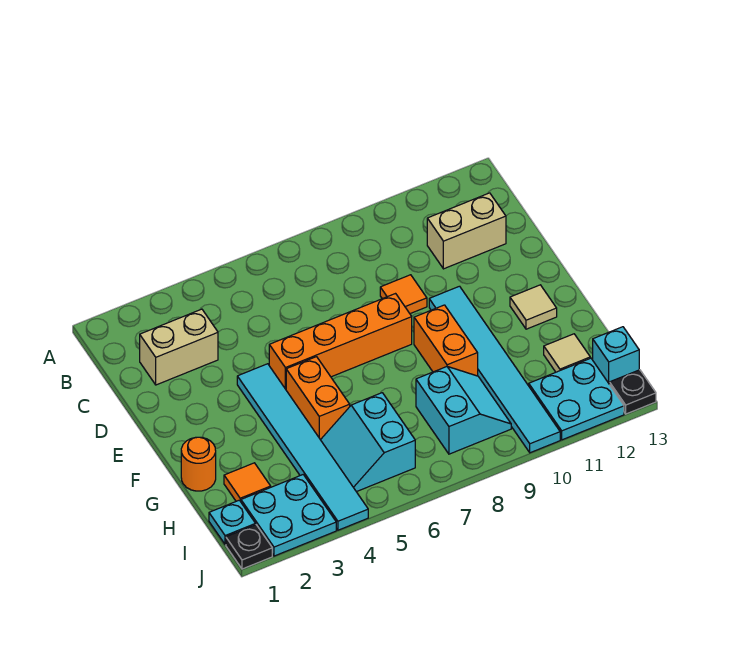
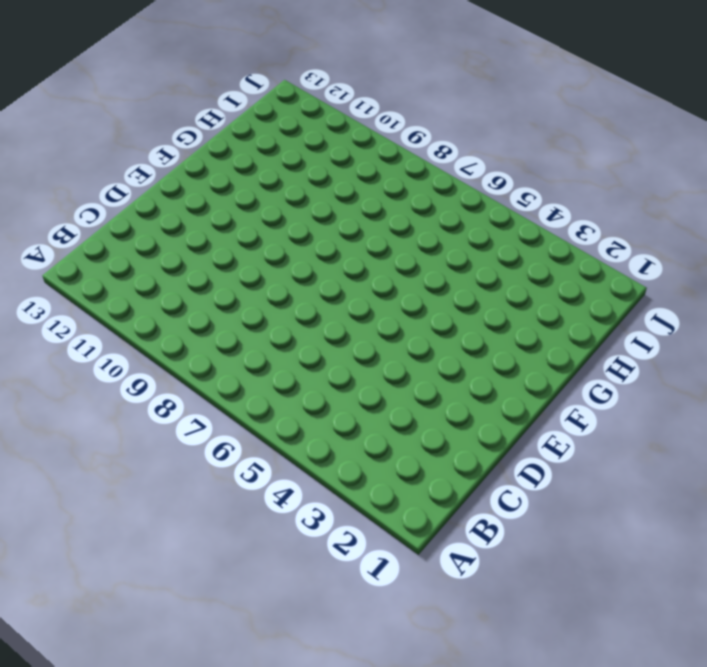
none -> tan 1x2 brick [140,309,218,385]
none -> tan 1x2 brick [427,193,506,269]
none -> orange 1x1 tile [380,275,427,314]

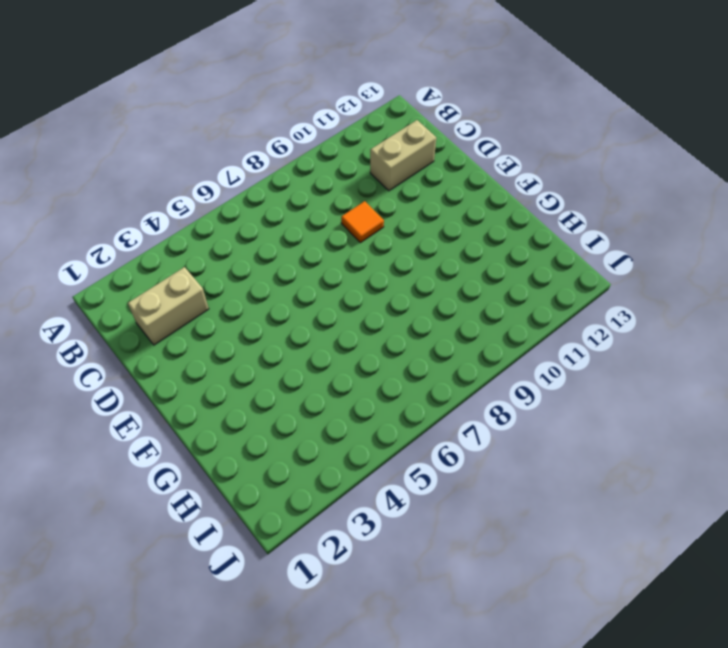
none -> cyan 1x6 tile [237,364,368,530]
none -> orange 1x4 brick [269,294,412,389]
none -> cyan 1x6 tile [429,286,560,453]

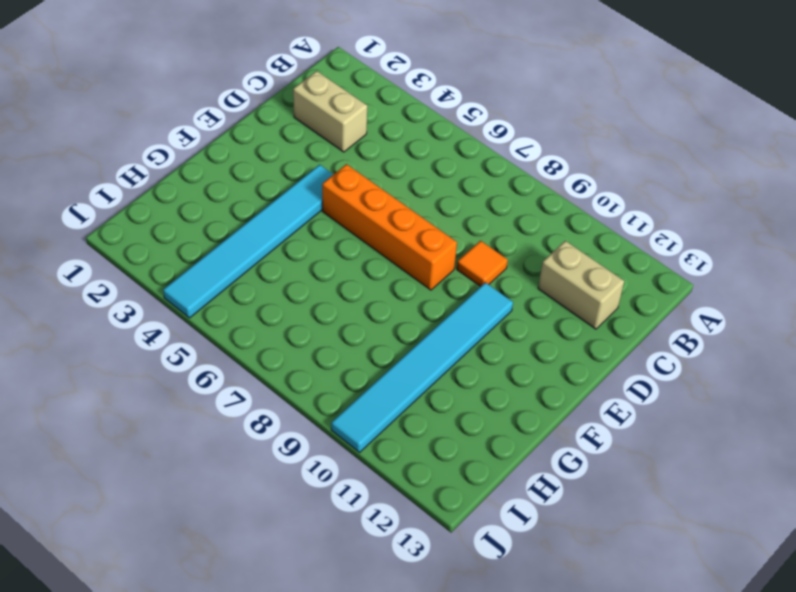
none -> orange 1x2 brick [286,357,350,440]
none -> orange 1x2 brick [414,305,478,376]
none -> tan 1x1 tile [510,285,557,329]

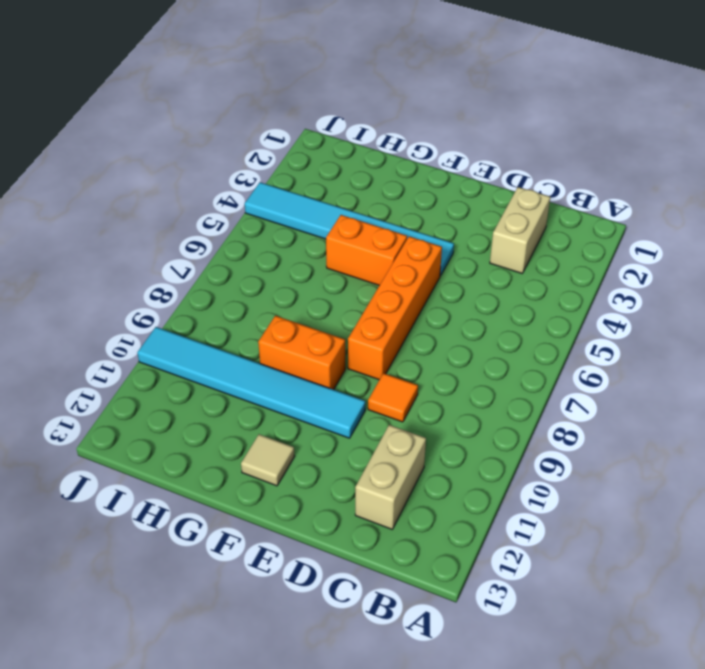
none -> orange 1x1 round brick [181,437,216,491]
none -> orange 1x1 tile [224,463,271,502]
none -> cyan 2x2 slope [321,393,415,492]

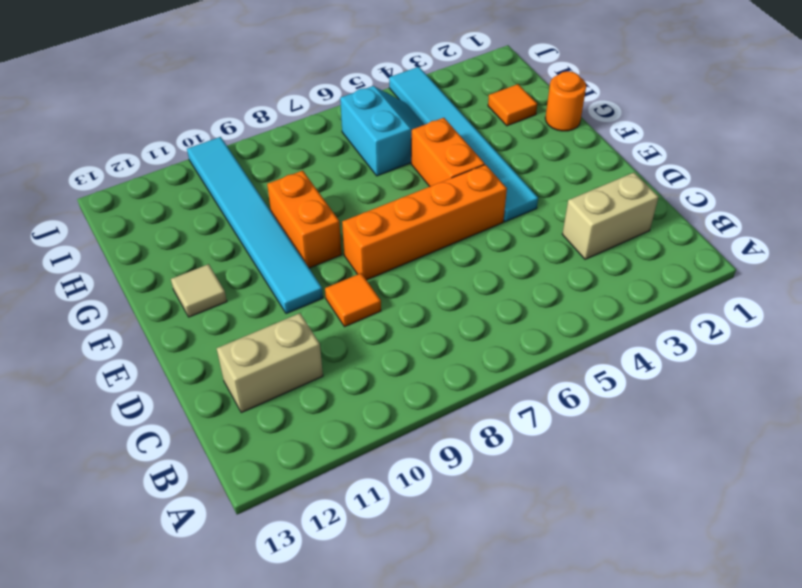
none -> cyan 2x2 slope [416,367,511,454]
none -> tan 1x1 tile [544,334,590,372]
none -> cyan 1x1 plate [209,500,256,545]

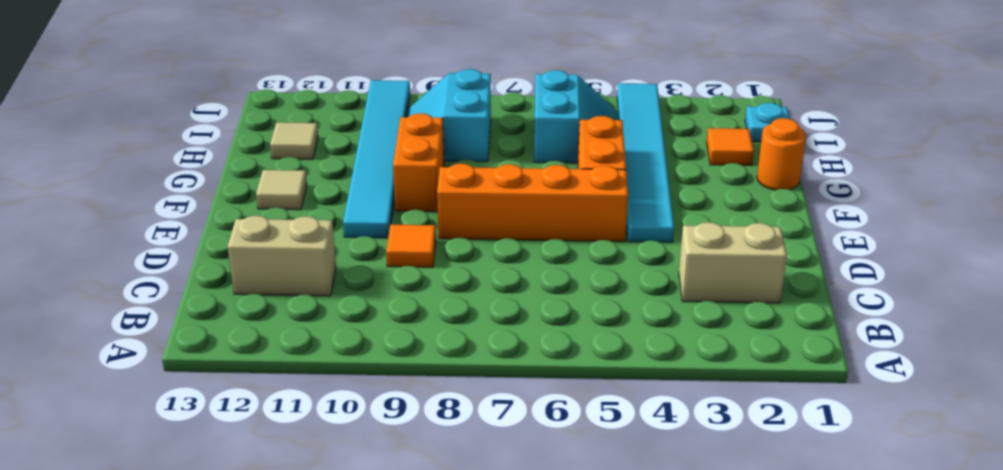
none -> cyan 2x2 plate [241,475,336,556]
none -> cyan 2x2 plate [529,358,624,440]
none -> cyan 1x1 brick [593,327,639,385]

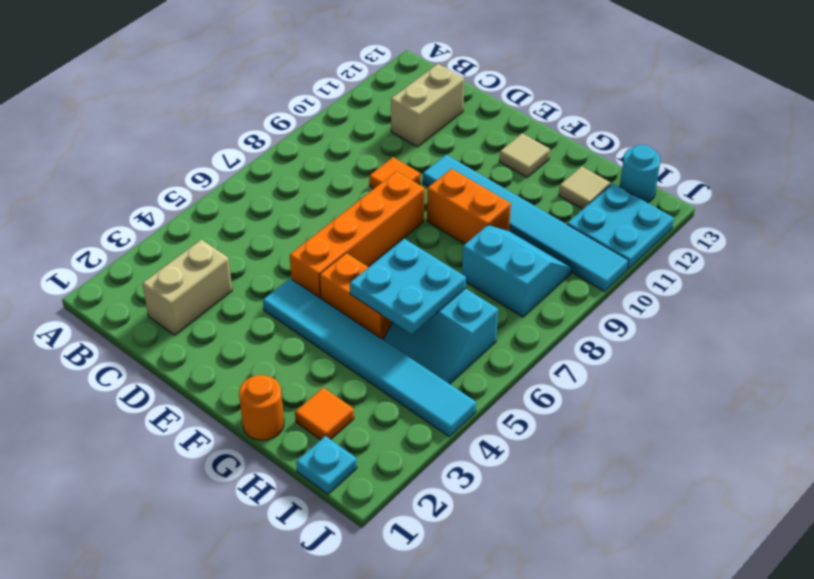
cyan 2x2 plate [350,239,466,334] -> cyan 2x2 plate moved to [241,475,336,556]
cyan 1x1 round brick [620,145,661,203] -> cyan 1x1 brick [593,327,639,385]
none -> black 1x1 plate [226,525,272,569]
none -> black 1x1 plate [610,370,656,414]

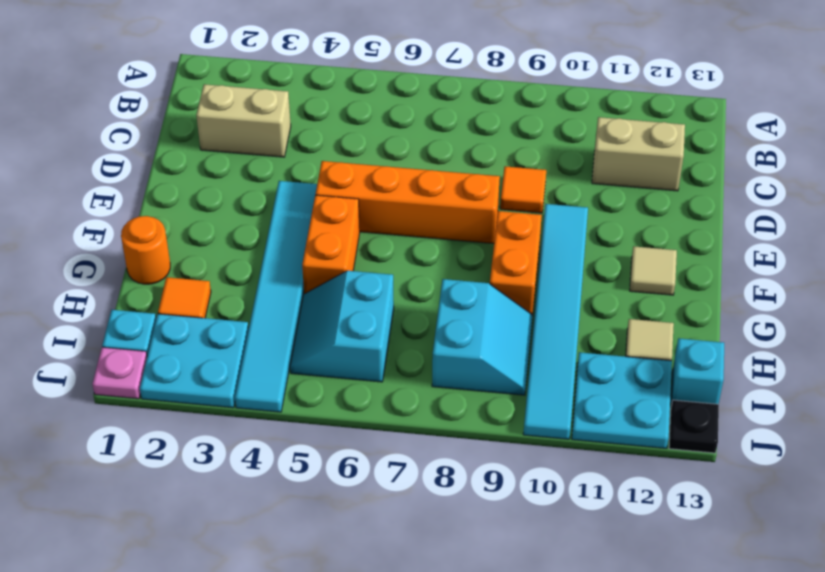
pink 1x1 plate [92,347,147,399] -> black 1x1 plate [226,525,272,569]

